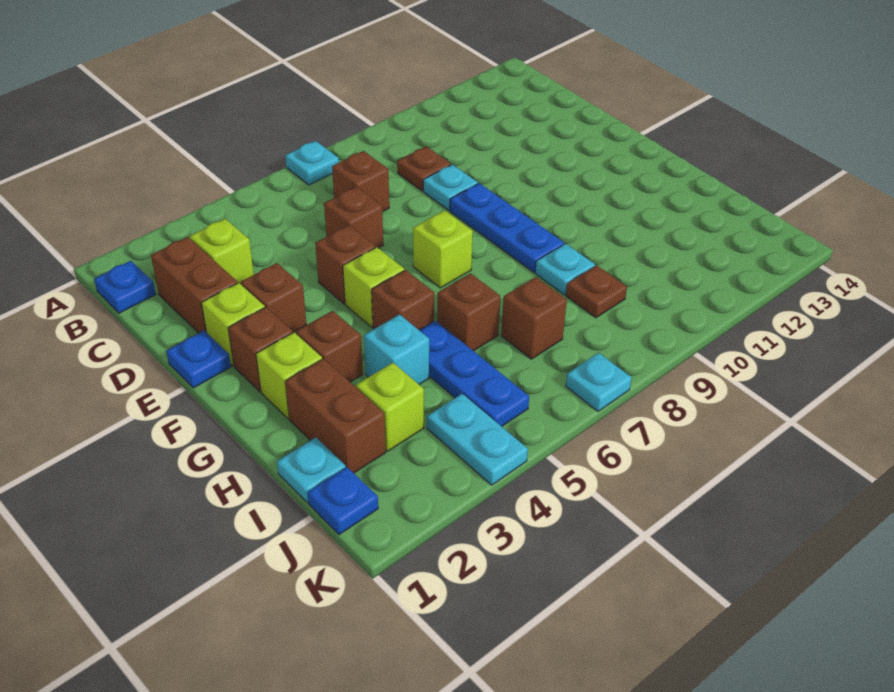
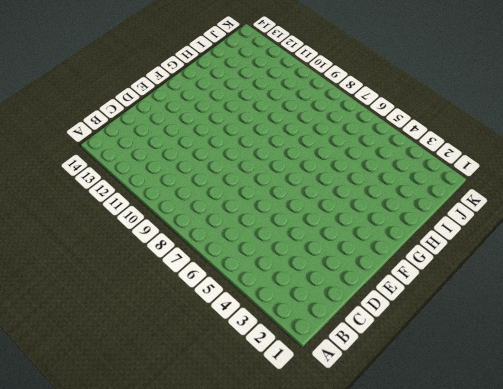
none -> cyan 1x1 plate [285,141,339,185]
none -> blue 1x1 plate [94,261,156,313]
none -> brown 1x2 brick [151,237,238,333]
none -> lime 1x1 brick [190,219,254,284]

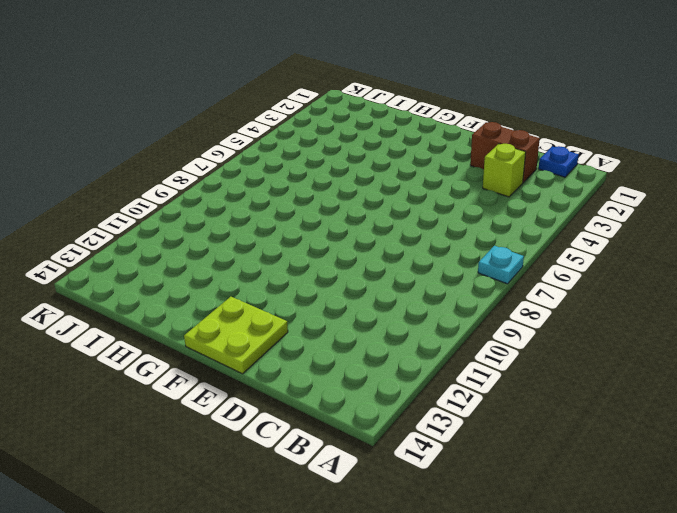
lime 2x2 plate [184,297,288,374] -> none
none -> brown 1x1 brick [332,151,389,212]
none -> brown 1x1 plate [397,146,451,191]
none -> brown 1x1 brick [324,187,383,248]
none -> cyan 1x1 plate [423,165,478,210]

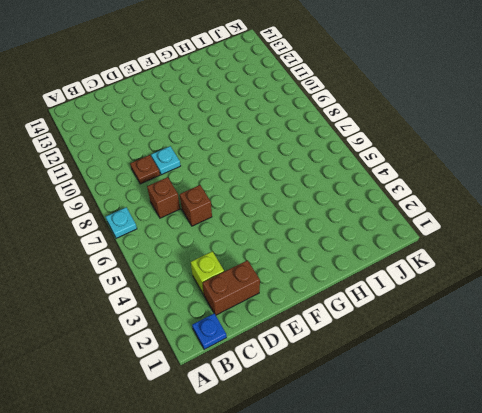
none -> blue 1x1 plate [166,331,231,388]
none -> lime 1x1 brick [201,283,265,366]
none -> brown 1x1 brick [241,263,306,332]
none -> brown 1x1 brick [315,225,376,304]

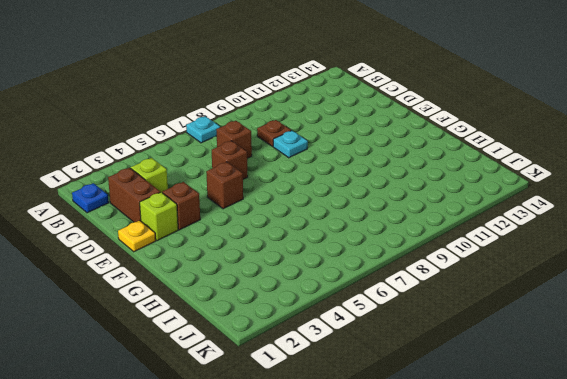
yellow 1x1 plate [118,221,156,252] -> blue 1x1 plate [166,331,231,388]
none -> blue 1x3 plate [450,183,564,272]
none -> brown 1x1 brick [228,307,293,392]
none -> lime 1x1 brick [343,247,404,327]
none -> lime 1x1 brick [413,211,473,288]

